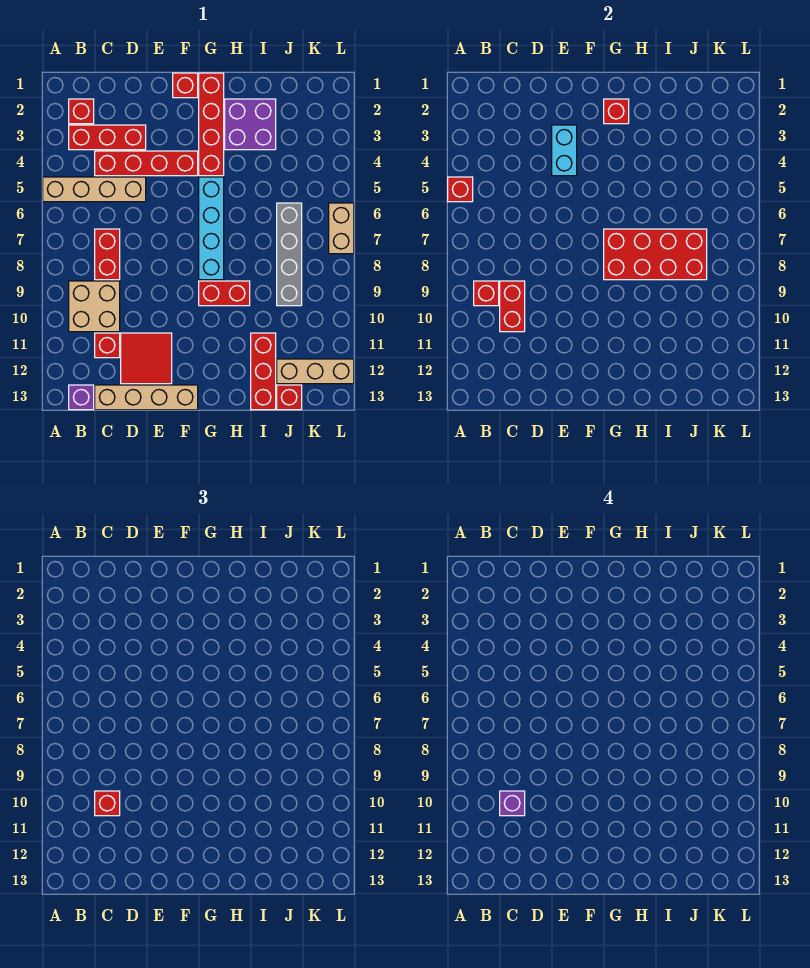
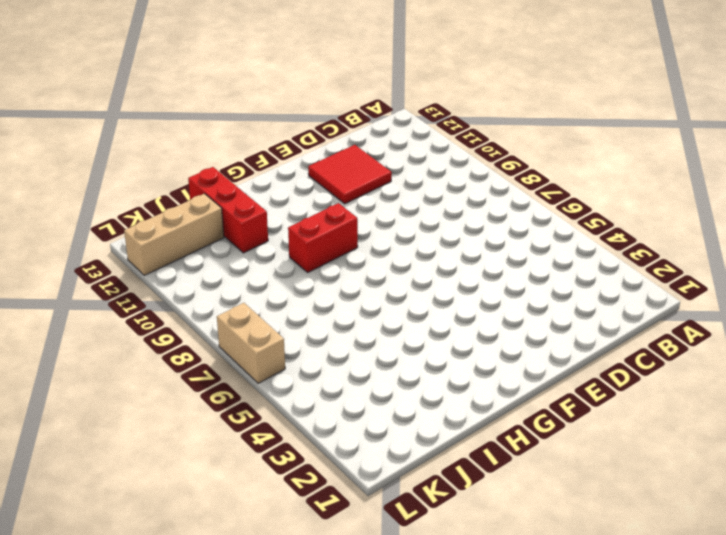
none -> tan 1x4 brick [43,177,146,202]
none -> red 1x1 brick [69,99,94,124]
none -> red 1x3 brick [69,125,146,150]

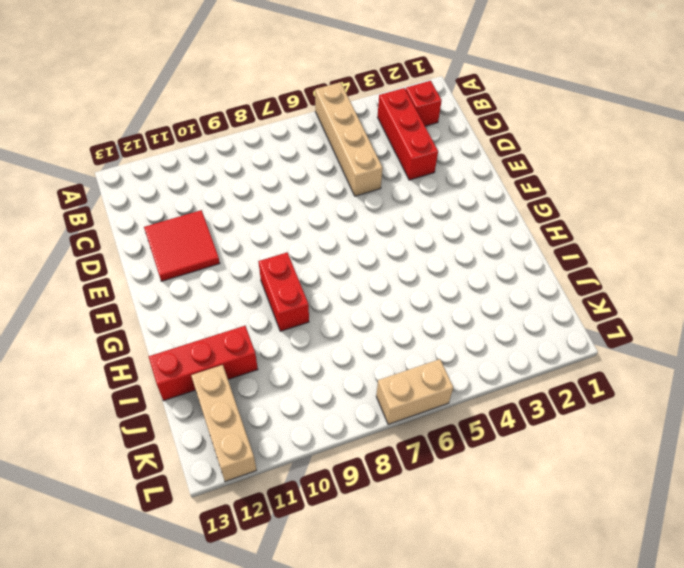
none -> tan 2x2 brick [69,281,120,332]
none -> purple 1x1 brick [69,385,94,410]
none -> red 1x4 brick [95,151,198,176]

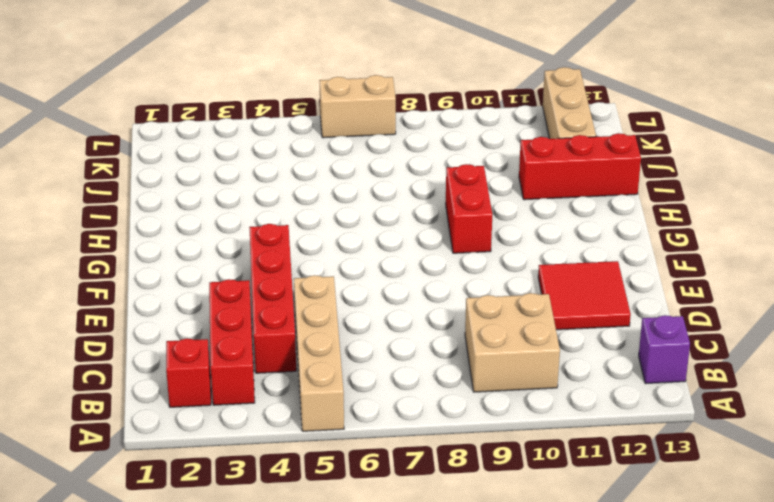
none -> red 1x2 brick [95,229,120,280]
none -> red 1x1 brick [95,333,120,358]
none -> tan 1x4 brick [95,385,198,410]

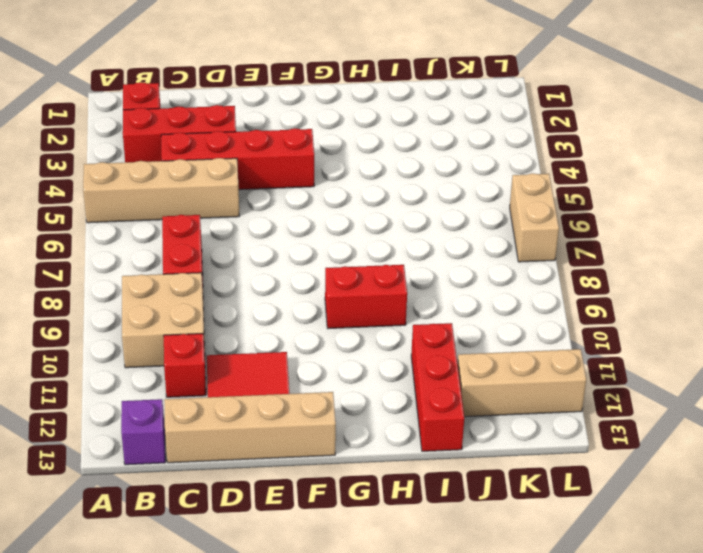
none -> red 1x1 brick [173,73,198,98]
none -> red 1x4 brick [199,73,224,176]
none -> cyan 1x4 brick [199,177,224,280]

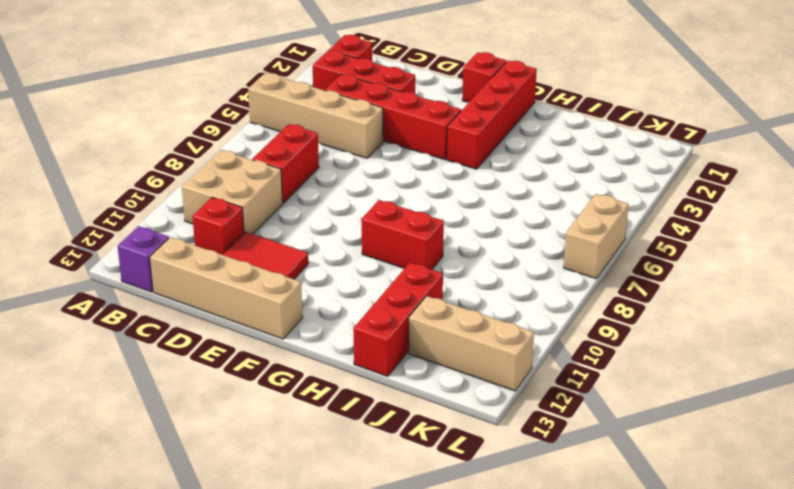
none -> cyan 1x4 brick [199,177,224,280]
none -> purple 2x2 brick [225,99,276,150]
none -> grey 1x4 brick [277,203,302,306]

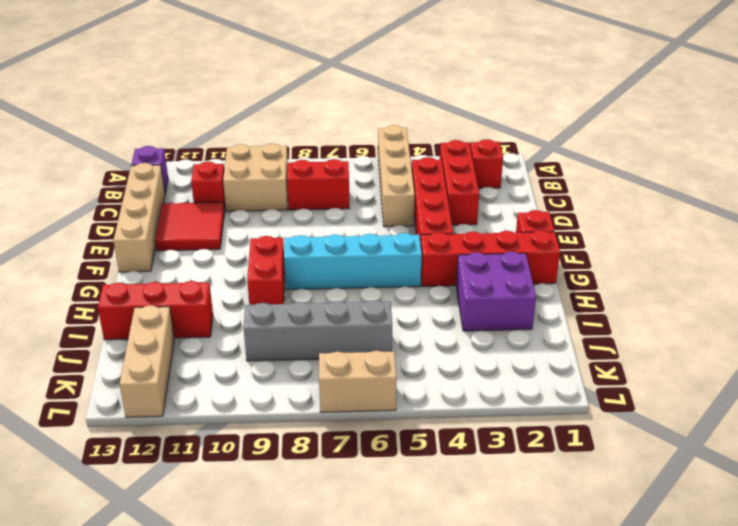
none -> red 1x1 brick [277,385,302,410]
none -> red 1x1 brick [448,177,473,202]
none -> red 1x1 brick [474,281,499,306]

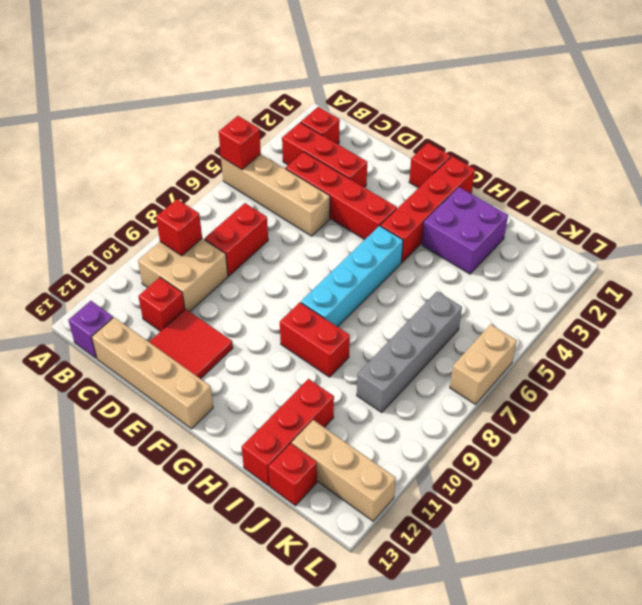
none -> red 1x2 brick [500,281,525,332]
none -> cyan 1x2 brick [552,125,577,176]
none -> red 1x1 brick [604,99,629,124]

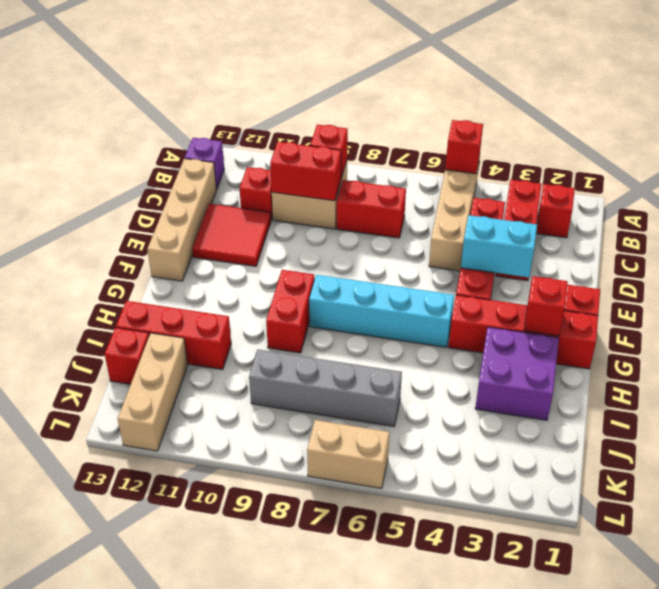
none -> red 2x4 brick [604,229,707,280]
none -> red 1x1 brick [95,791,120,816]
none -> purple 1x1 brick [500,791,525,816]

